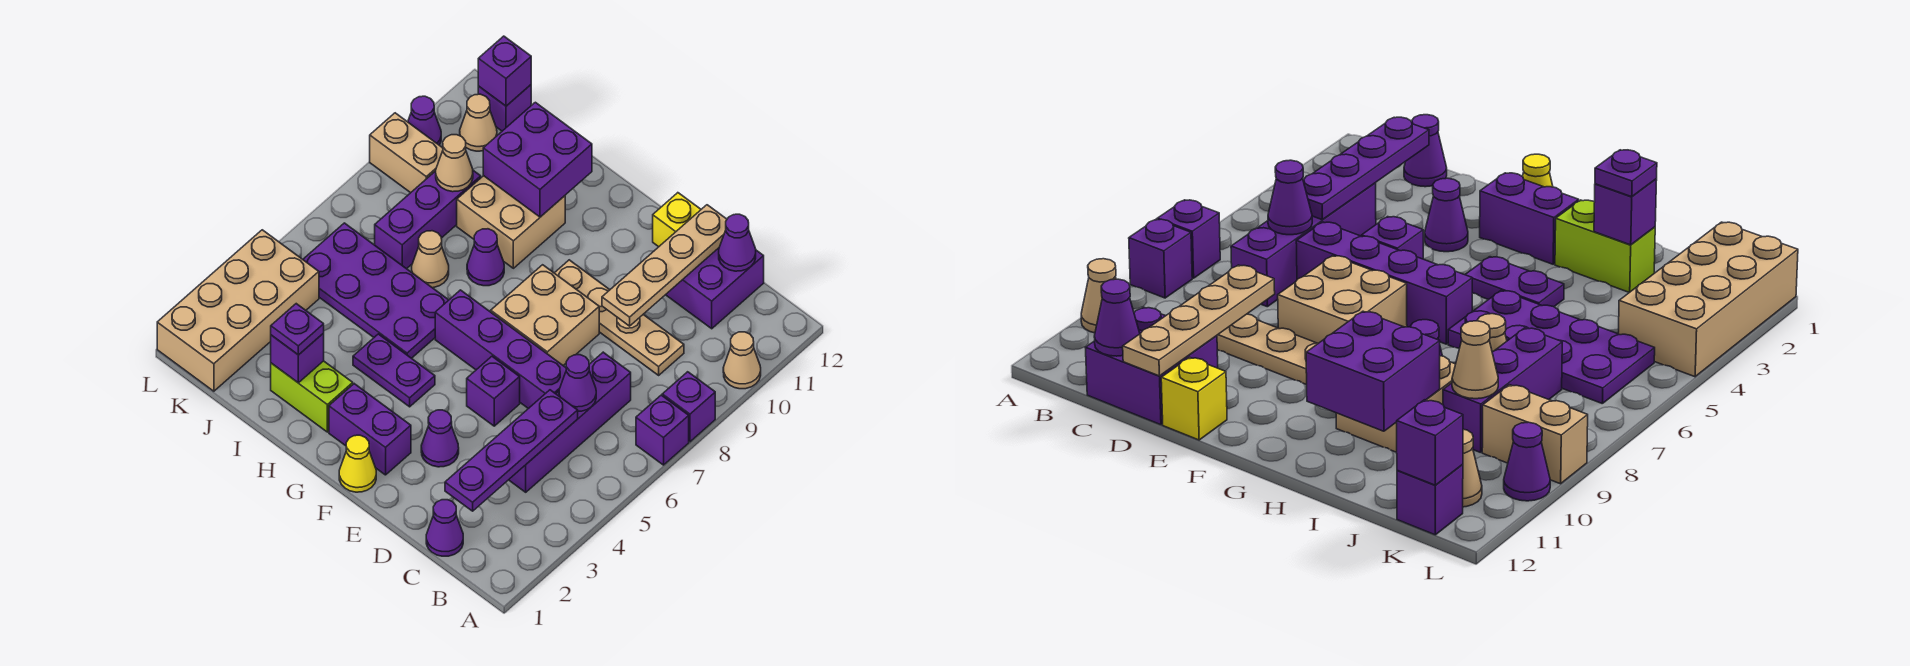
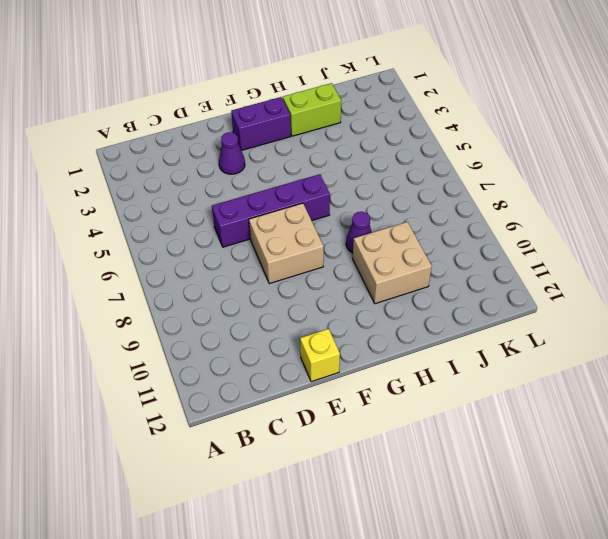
none -> purple 1x1 brick [636,395,689,465]
none -> purple 1x1 brick [662,372,715,442]
none -> tan 1x1 cone [723,332,761,389]
none -> purple 1x1 cone [426,500,463,556]

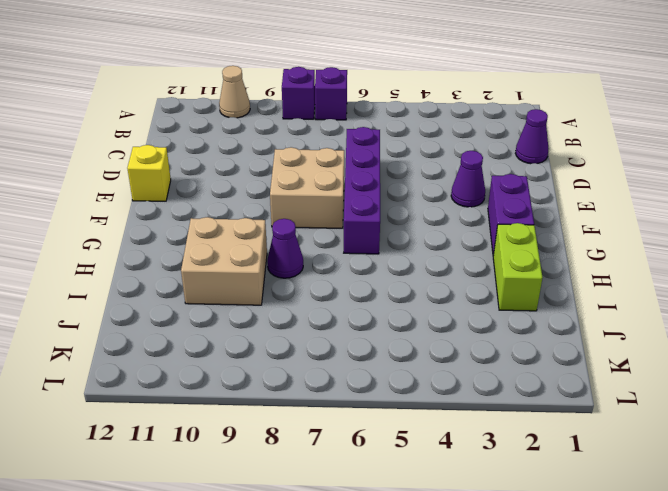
none -> purple 1x4 brick [509,352,631,492]
none -> tan 1x4 plate [555,260,684,375]
none -> purple 2x2 brick [666,248,764,329]
none -> purple 1x1 brick [467,356,520,426]

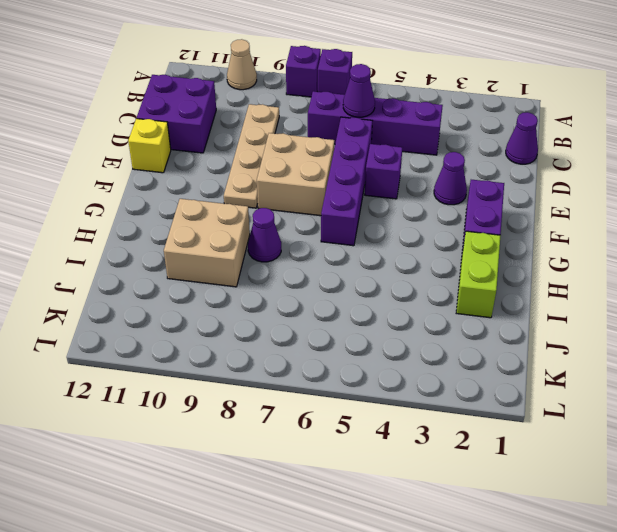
none -> yellow 1x1 cone [339,435,376,492]
none -> purple 1x2 plate [353,334,435,407]
none -> purple 2x4 plate [303,223,448,358]
none -> tan 1x1 cone [412,231,449,288]

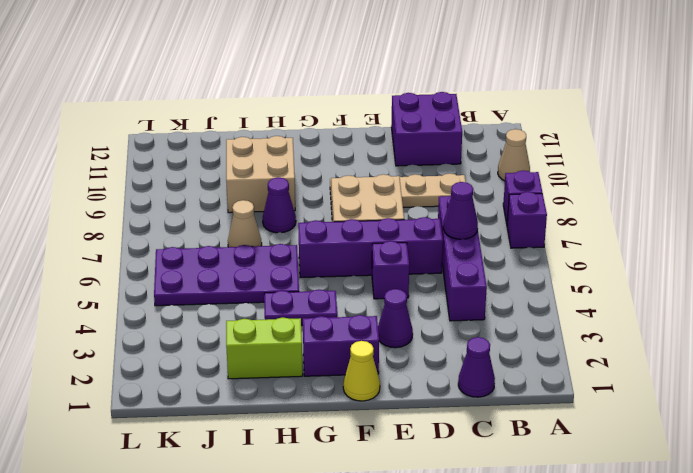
none -> yellow 1x1 brick [653,193,701,247]
none -> purple 1x3 brick [375,171,481,269]
none -> tan 2x4 brick [157,230,319,391]
none -> tan 1x2 brick [370,113,443,193]

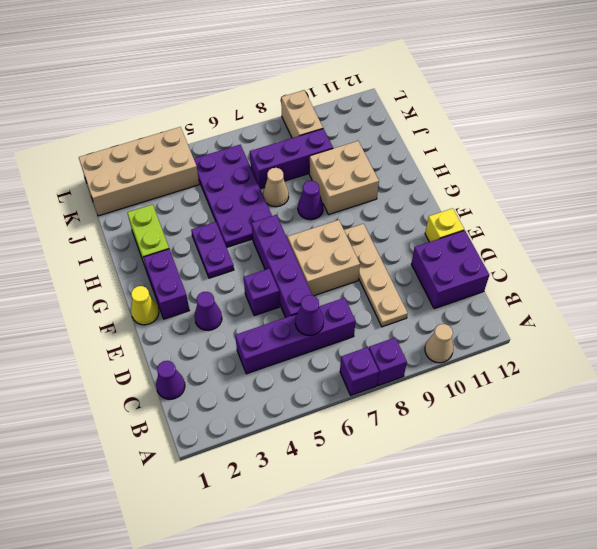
none -> tan 1x1 cone [460,94,497,151]
none -> purple 1x1 brick [478,85,531,131]
none -> purple 1x1 cone [408,96,441,145]
none -> purple 1x4 plate [445,390,578,511]

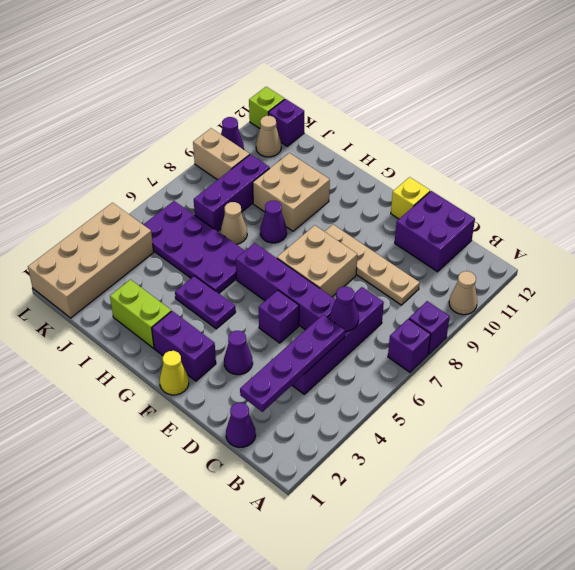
lime 1x1 brick [249,87,285,128] -> none
none -> purple 1x1 cone [719,214,756,271]
none -> tan 1x4 plate [602,205,727,326]
none -> purple 2x2 brick [483,102,592,217]
none -> purple 1x1 brick [271,333,324,383]

